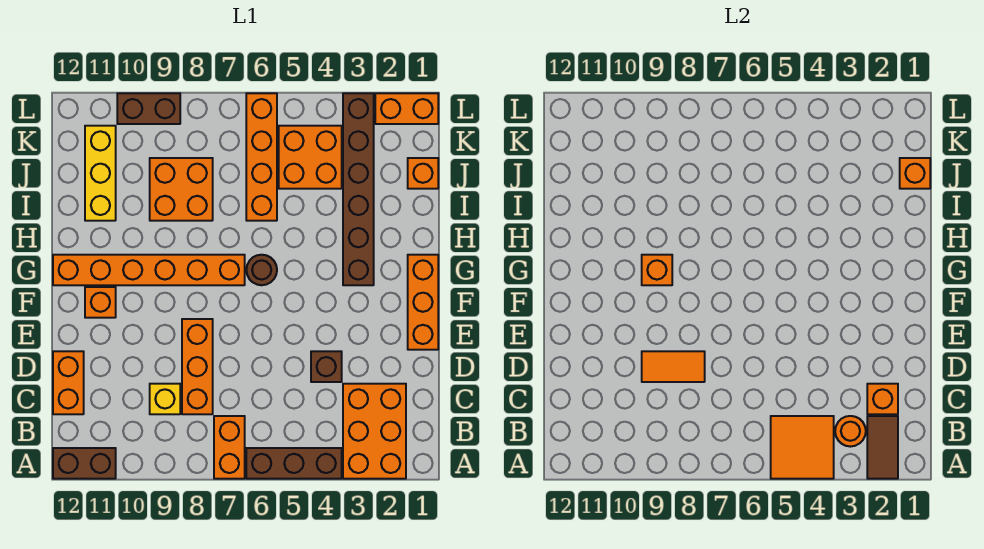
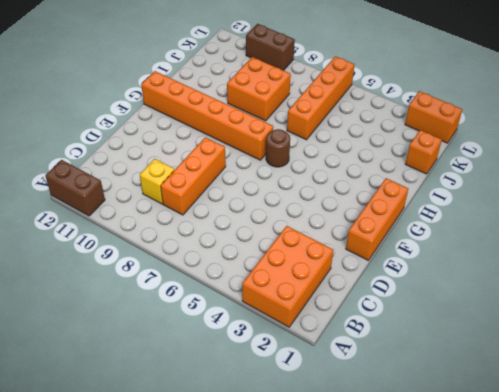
none -> brown 1x3 brick [246,448,342,479]
none -> orange 1x2 brick [214,416,245,479]
none -> orange 1x2 brick [53,351,84,414]

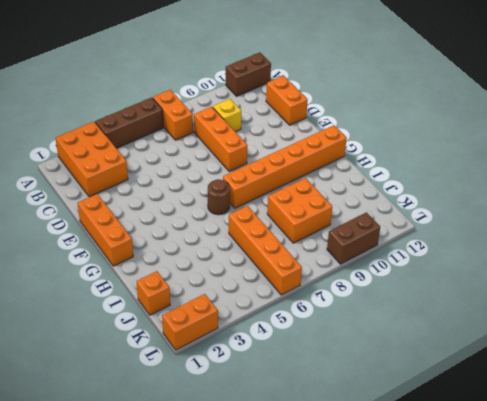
none -> brown 1x1 brick [311,351,342,382]
none -> orange 1x1 brick [85,287,116,318]
none -> brown 1x6 brick [343,93,374,285]

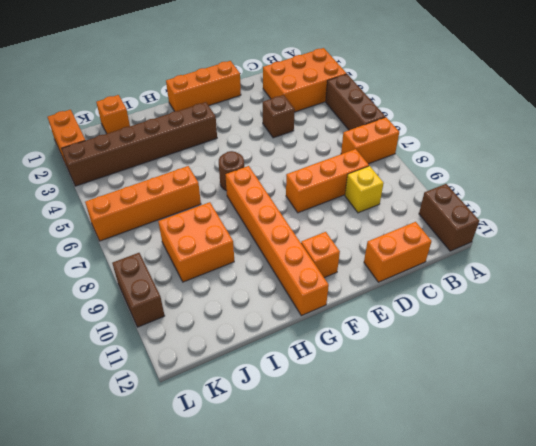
none -> yellow 1x3 brick [85,126,116,221]
none -> orange 2x2 brick [279,126,342,189]
none -> brown 1x2 tile [867,416,898,479]

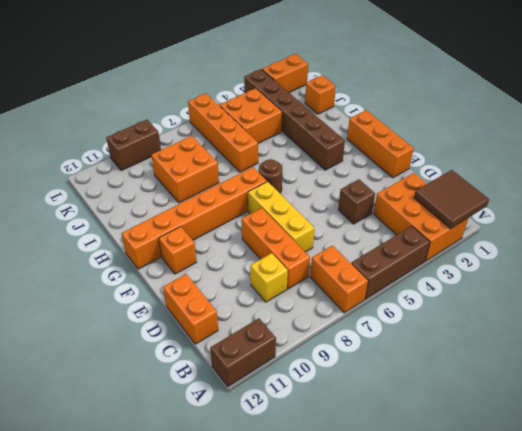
brown 2x2 tile [414,170,489,229] -> brown 1x2 tile [867,416,898,479]
yellow 1x3 brick [248,182,314,252] -> yellow 1x3 brick moved to [85,126,116,221]
none -> orange 2x2 tile [771,416,834,479]
none -> orange 1x1 round brick [835,416,866,447]
none -> orange 1x1 brick [867,384,898,414]

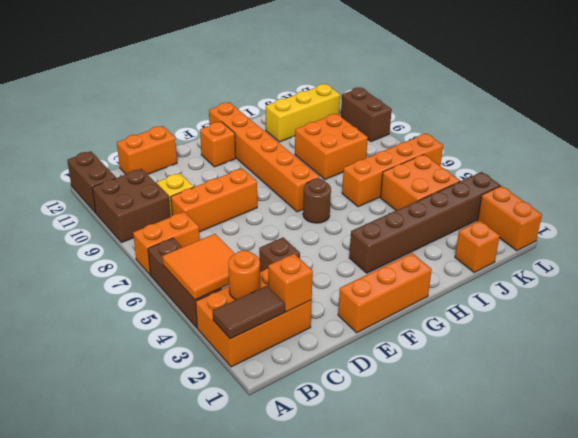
brown 2x2 brick [92,169,170,243] -> none
none -> orange 1x2 tile [642,351,705,382]
none -> orange 1x1 brick [642,255,672,285]
none -> orange 1x1 brick [900,158,930,189]

